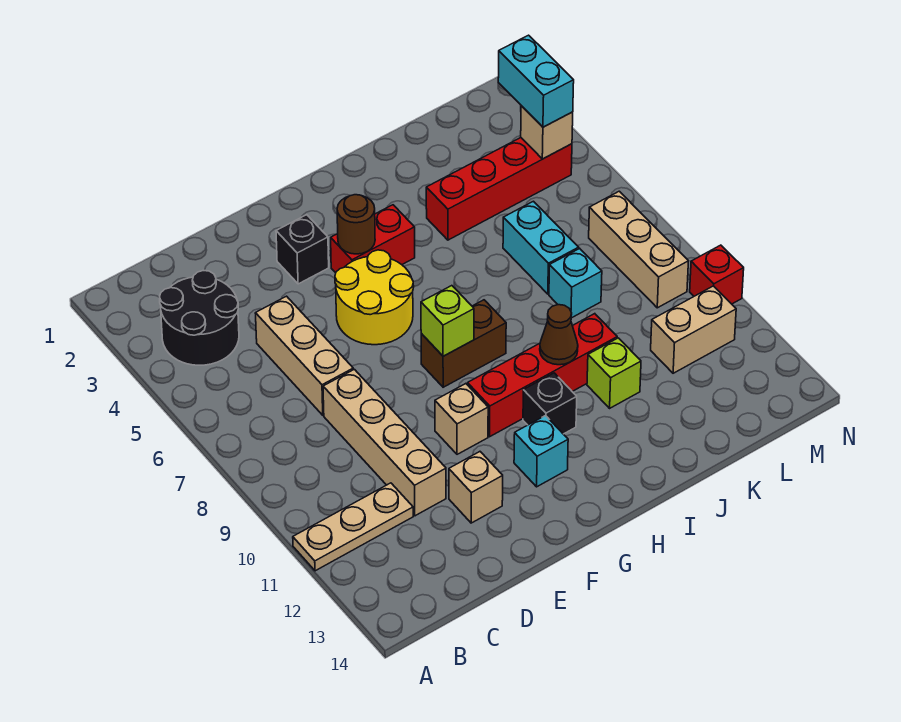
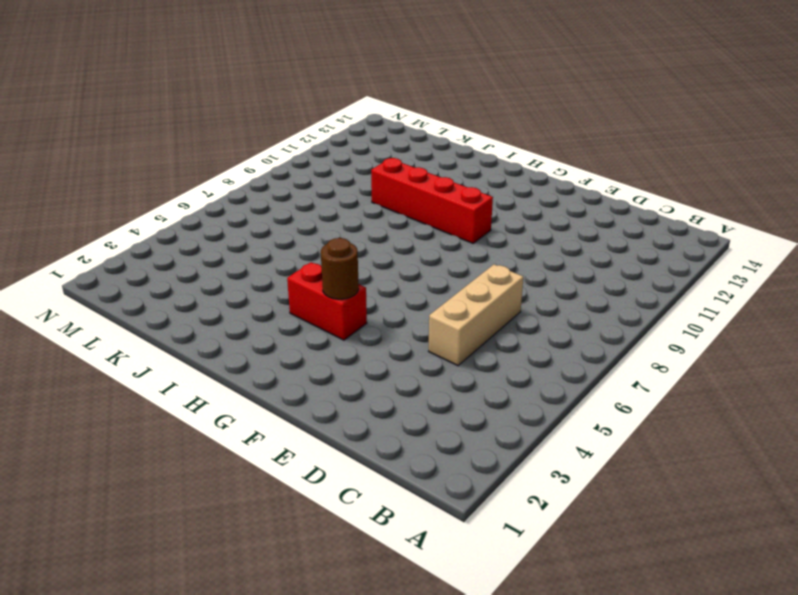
none -> tan 1x3 plate [293,483,413,571]
none -> black 2x2 round brick [160,271,239,365]
none -> tan 1x4 brick [323,369,446,516]

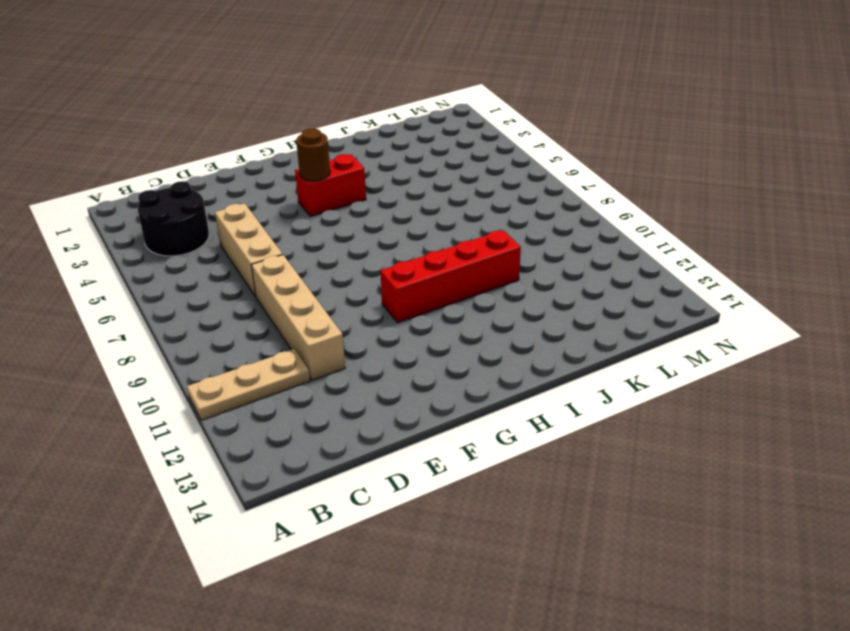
none -> tan 1x1 brick [449,452,503,523]
none -> black 1x1 brick [276,215,329,284]
none -> yellow 2x2 round brick [335,250,414,345]

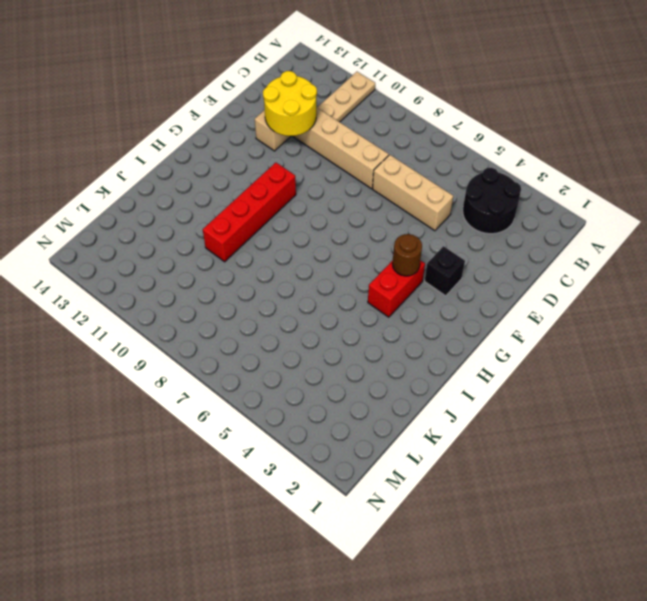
yellow 2x2 round brick [263,71,317,136] -> yellow 2x2 round brick moved to [335,250,414,345]
none -> tan 1x1 brick [435,384,488,454]
none -> brown 1x2 brick [421,300,506,387]
none -> cyan 1x1 brick [514,416,568,487]

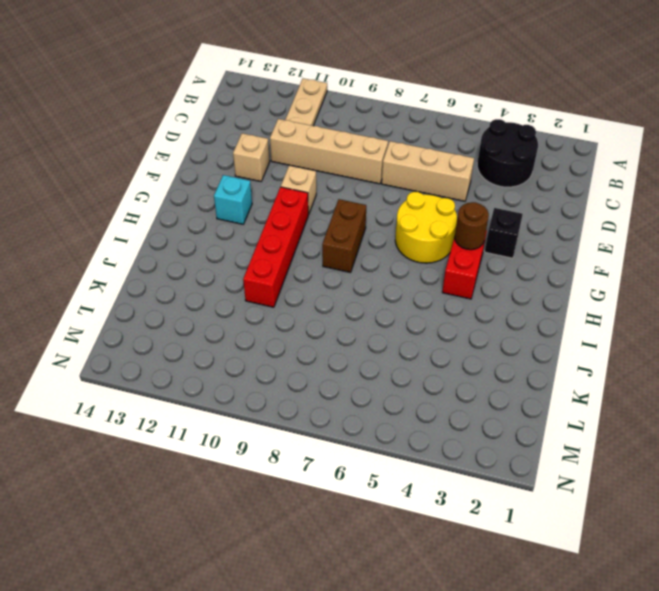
none -> black 1x1 brick [523,373,577,434]
none -> red 1x4 brick [426,138,572,240]
none -> lime 1x1 brick [587,338,641,408]

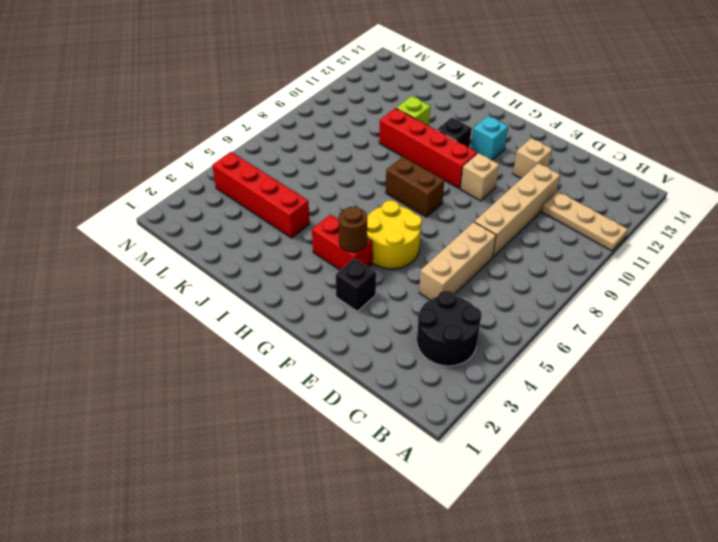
none -> cyan 1x2 brick [503,201,579,294]
none -> cyan 1x1 brick [549,248,602,318]
none -> tan 1x2 brick [651,286,736,373]

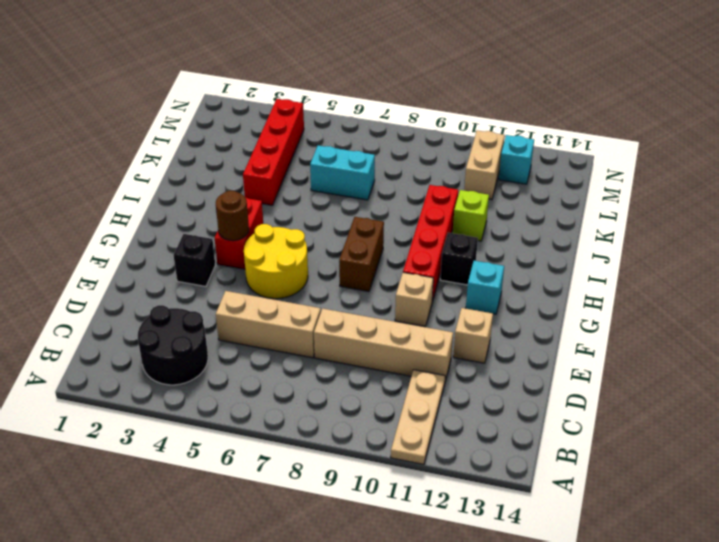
cyan 1x1 brick [499,135,534,184] -> cyan 1x1 brick moved to [549,248,602,318]
none -> tan 1x3 brick [589,191,688,308]
none -> red 1x1 brick [690,245,744,304]
none -> lime 1x1 brick [421,286,474,356]

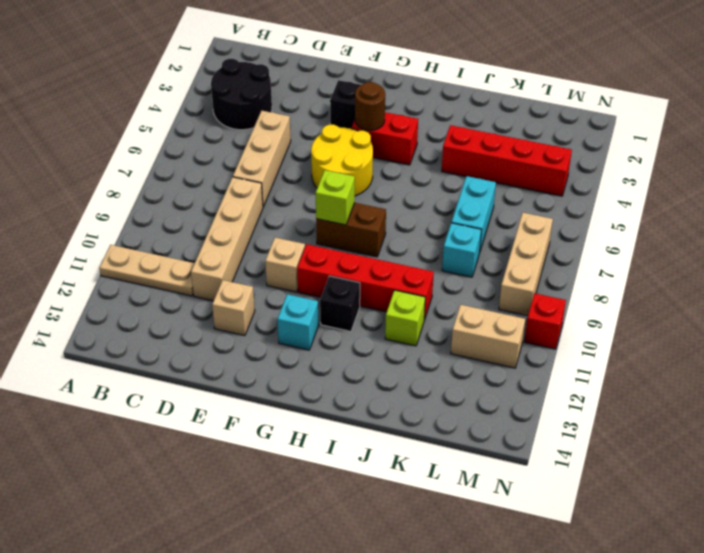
none -> brown 1x1 cone [540,305,578,365]
none -> tan 1x1 brick [521,106,573,159]
none -> cyan 1x2 brick [498,35,574,127]

